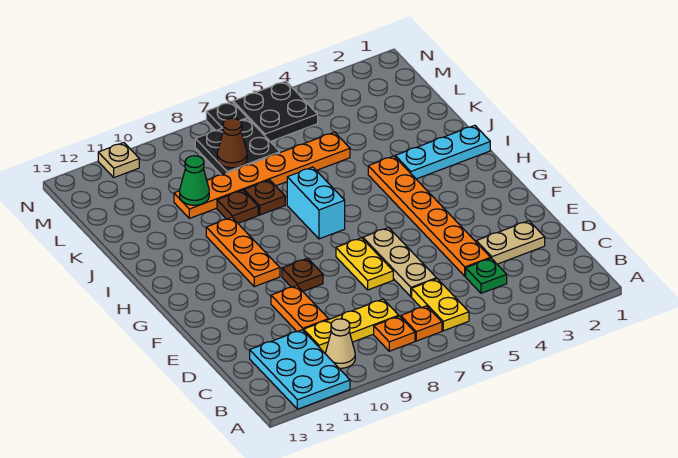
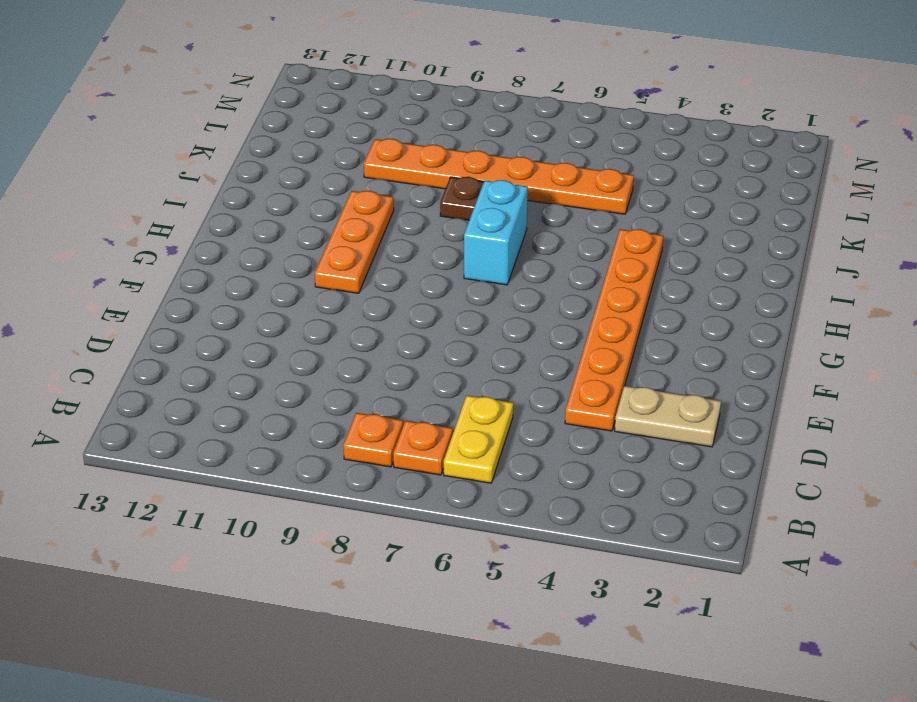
none -> cyan 2x3 plate [250,330,350,409]
none -> tan 1x1 cone [325,319,355,368]
none -> green 1x1 plate [466,258,507,293]

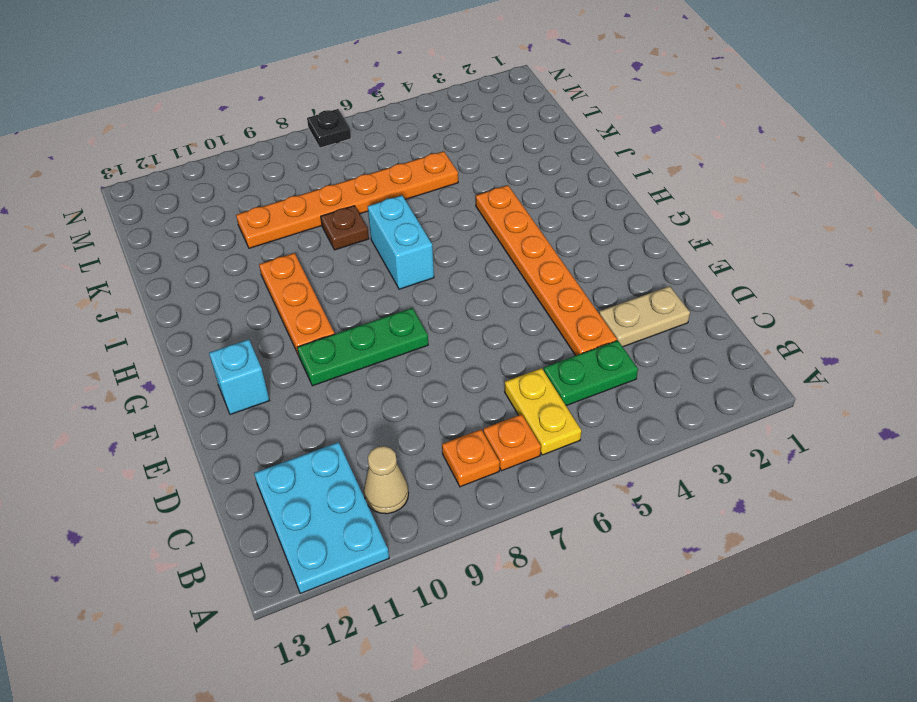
green 1x2 plate [544,341,638,406] -> green 1x1 plate [466,258,507,293]
green 1x3 plate [297,308,428,386] -> brown 1x1 plate [282,258,323,291]
cyan 1x1 brick [209,339,269,414] -> none
none -> yellow 1x3 plate [304,299,399,353]
none -> tan 1x3 plate [363,228,437,297]
none -> orange 1x2 plate [271,286,329,332]

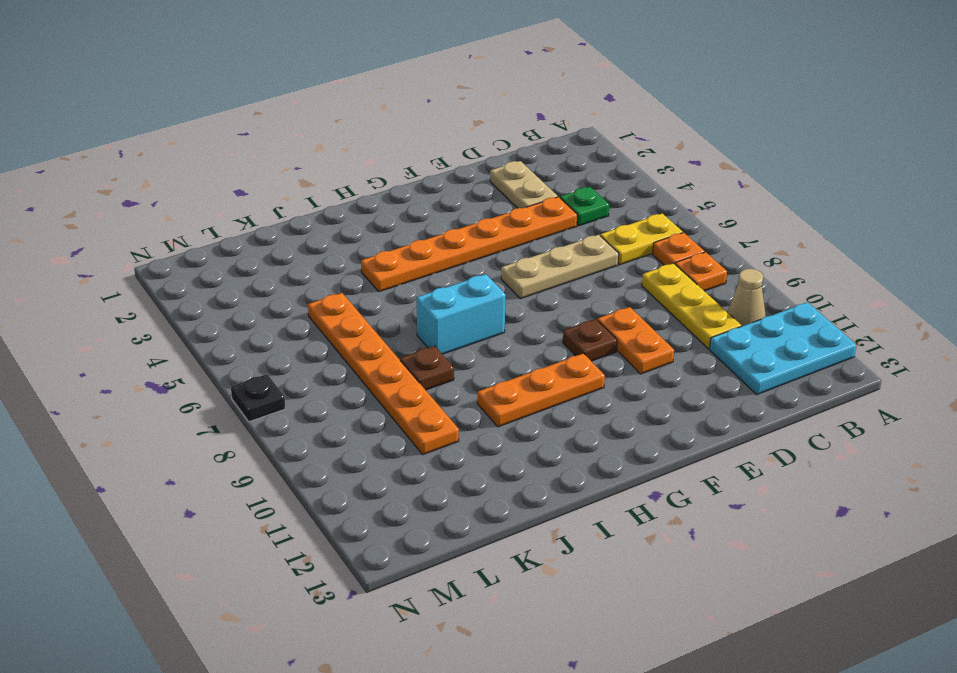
orange 1x2 plate [598,307,674,374] -> orange 1x2 plate turned to [271,286,329,332]
none -> yellow 1x2 plate [336,238,393,290]
none -> cyan 1x3 plate [395,125,490,179]
none -> brown 1x1 plate [217,190,258,223]

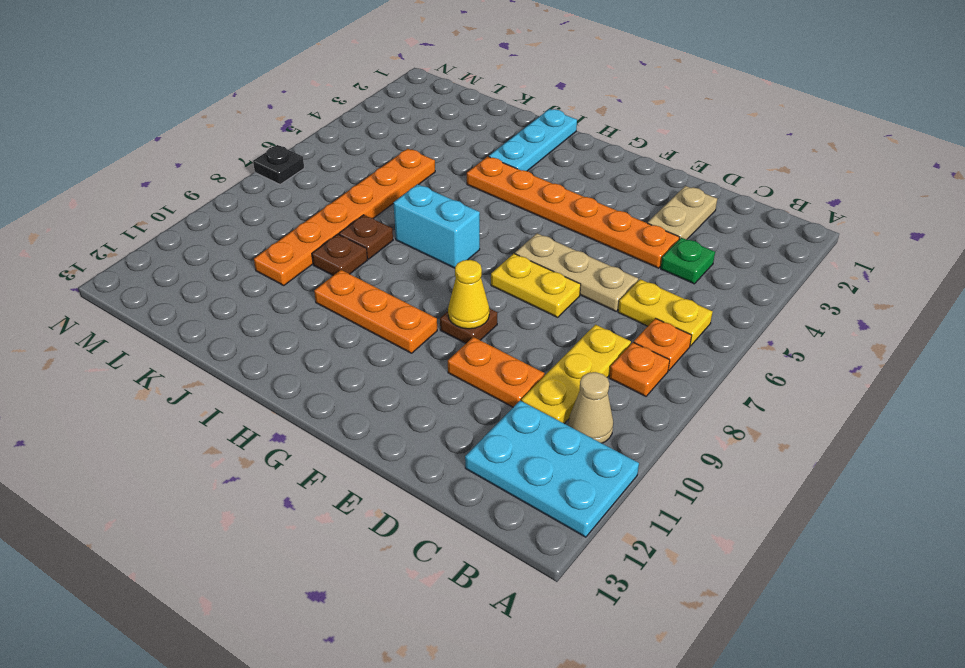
yellow 1x1 cone [448,260,489,329] -> none
none -> black 2x2 plate [195,119,280,175]
none -> black 2x2 plate [233,81,318,142]
none -> tan 1x1 plate [98,143,139,177]

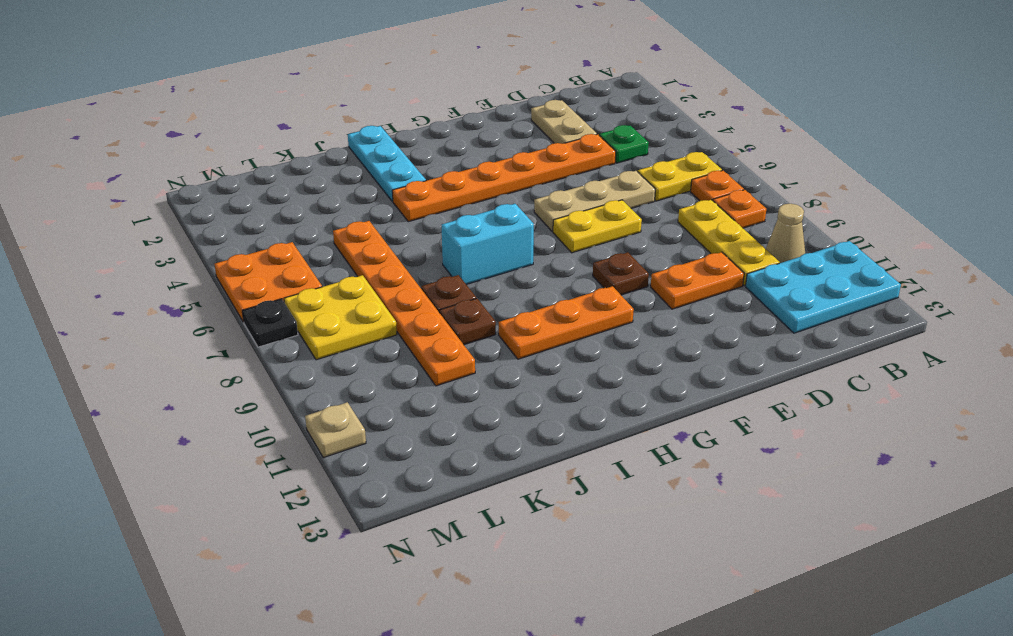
yellow 2x2 plate [284,275,397,360] -> black 2x2 plate [195,119,280,175]
orange 2x2 plate [215,242,322,322] -> black 2x2 plate [233,81,318,142]
none -> green 1x1 cone [180,156,209,205]
none -> brown 1x1 cone [217,118,247,168]

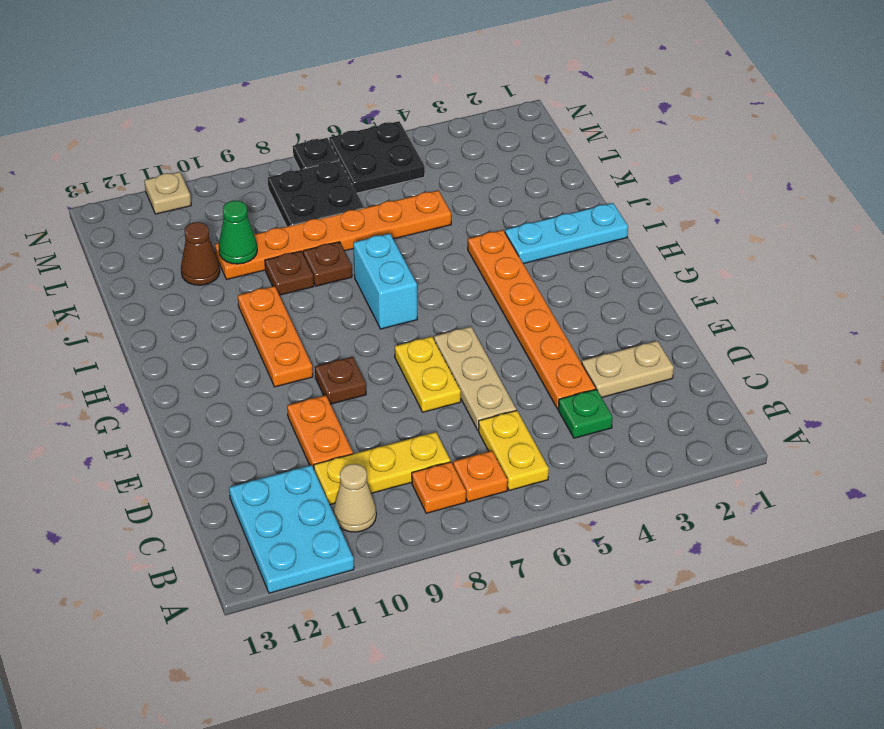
brown 1x1 cone [181,222,220,285] -> brown 1x1 cone moved to [217,118,247,168]

